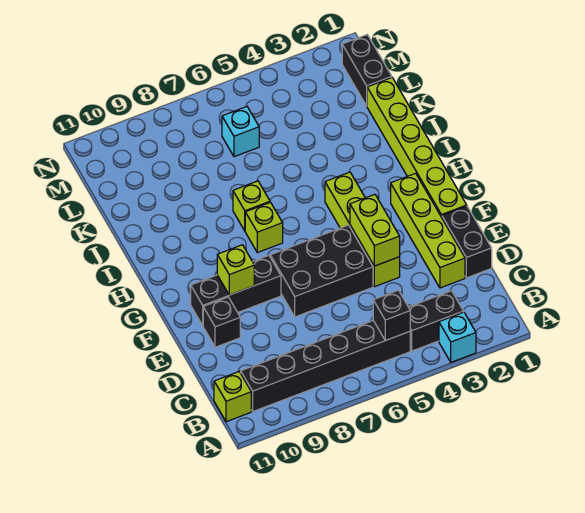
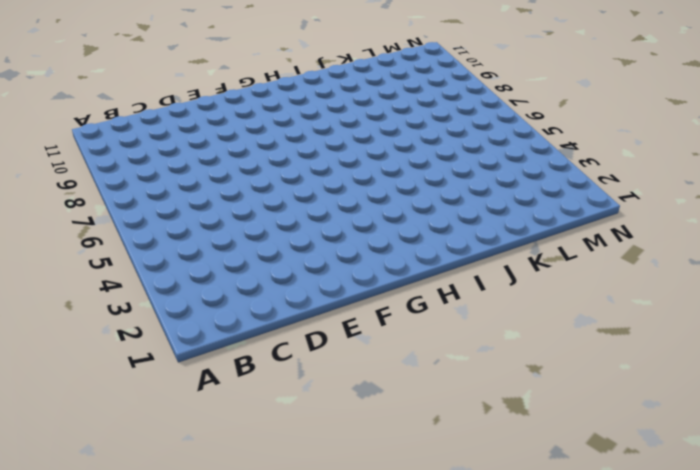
none -> cyan 1x1 brick [439,312,476,362]
none -> black 1x2 brick [409,291,464,351]
none -> black 1x6 brick [241,321,410,411]

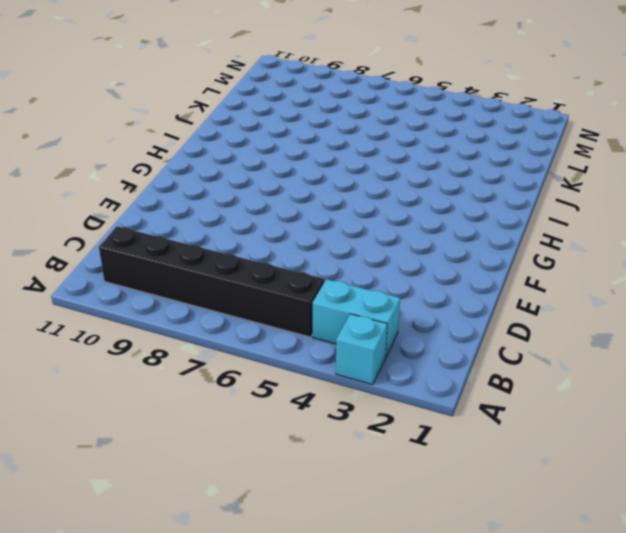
cyan 1x2 brick [313,279,400,357] -> black 1x2 brick [409,291,464,351]
none -> lime 1x1 brick [214,372,251,422]
none -> black 1x2 brick [442,206,492,278]
none -> lime 1x4 brick [391,173,465,288]

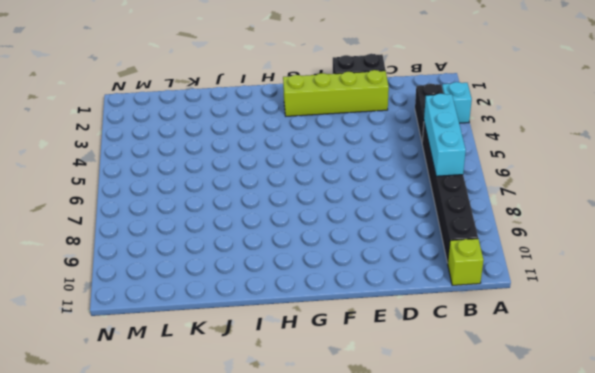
cyan 1x3 brick [424,94,466,176] -> black 1x1 brick [373,290,410,341]
none -> lime 1x4 brick [325,172,400,287]
none -> black 2x3 brick [270,225,373,317]
none -> black 1x1 brick [203,297,240,347]

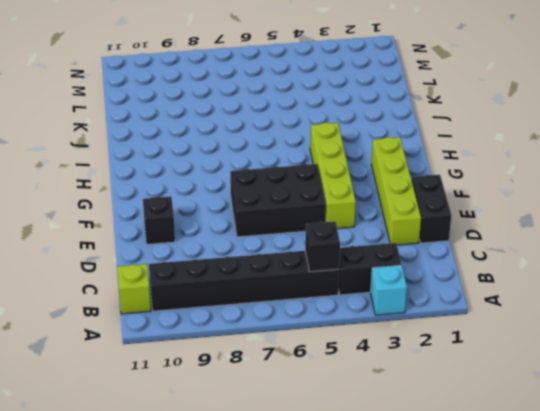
none -> lime 1x6 brick [367,78,467,217]
none -> black 1x3 brick [191,255,281,325]
none -> lime 1x1 brick [245,202,283,253]

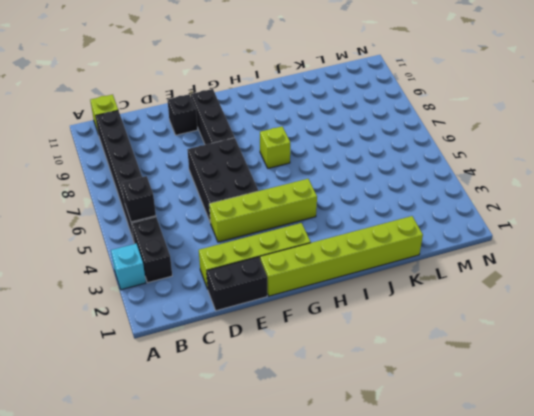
none -> lime 1x1 brick [233,181,270,231]
none -> black 1x2 brick [342,35,392,106]
none -> cyan 1x1 brick [222,107,259,157]

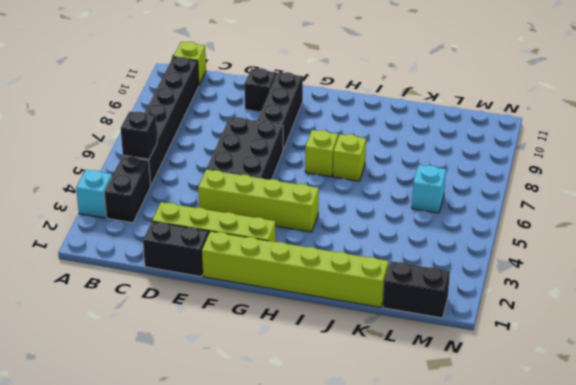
none -> lime 1x2 brick [350,194,400,266]
none -> lime 1x1 brick [217,245,254,295]

